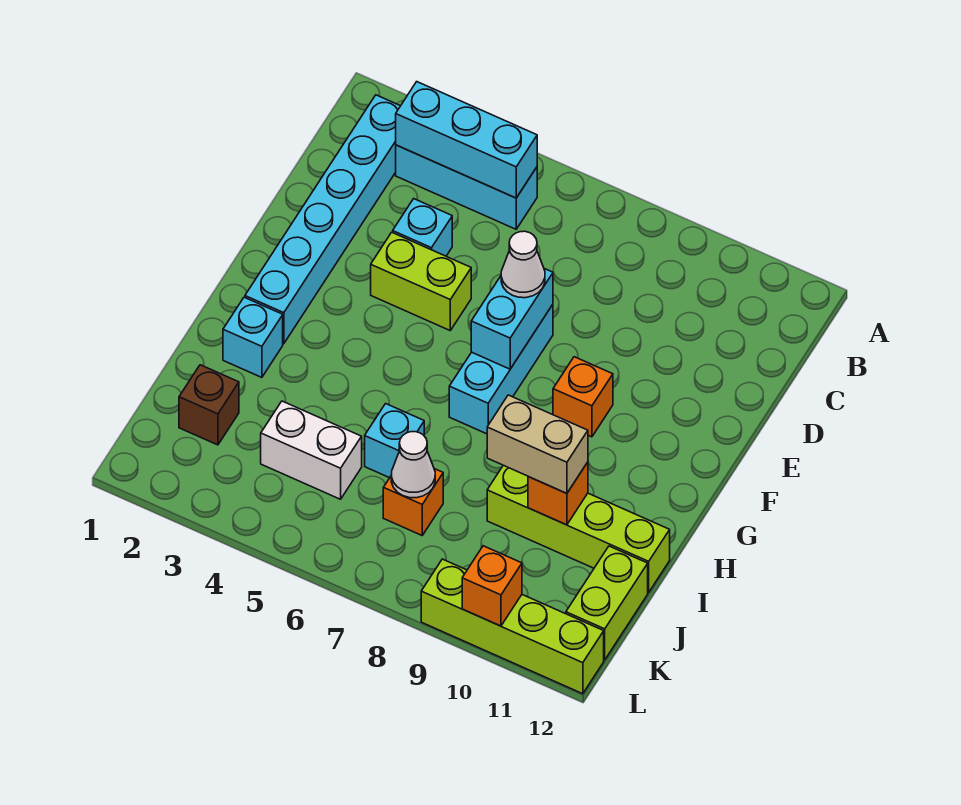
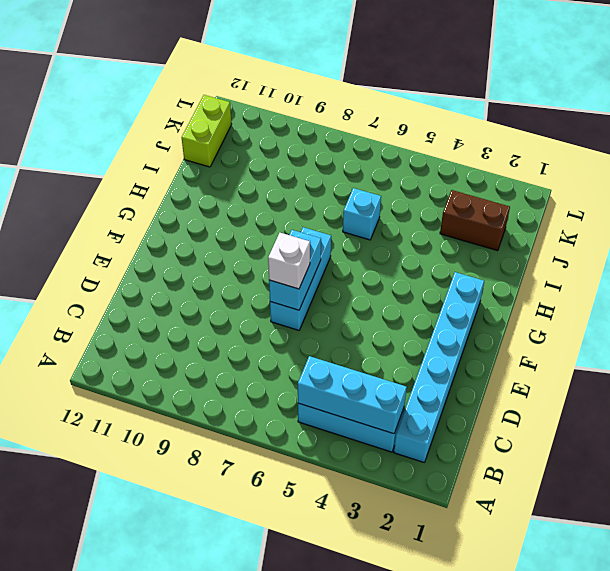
white 1x1 brick [268,233,310,289] -> white 1x1 cone [501,231,545,298]
brown 1x2 brick [440,190,510,251] -> brown 1x1 brick [179,365,239,445]
none -> cyan 1x1 brick [393,199,452,256]
none -> lime 1x2 brick [371,232,471,330]
none -> orange 1x1 brick [553,357,613,437]

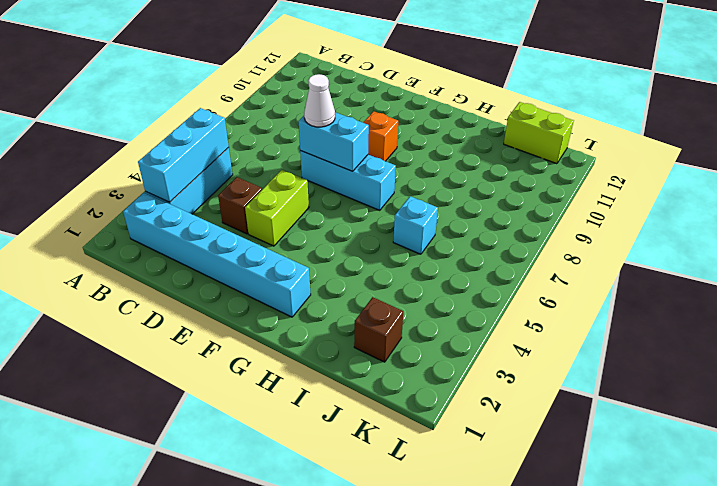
brown 1x1 brick [218,177,262,234] -> cyan 1x1 brick [393,199,452,256]
none -> cyan 1x1 brick [223,297,283,377]
none -> lime 1x4 brick [487,465,670,592]
none -> white 1x2 brick [261,401,362,499]

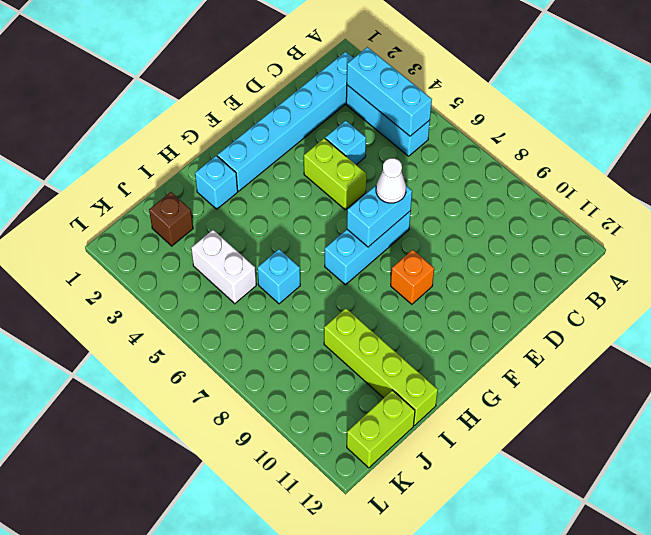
none -> orange 1x1 brick [383,469,443,535]
none -> lime 1x4 brick [421,559,604,694]
none -> orange 1x1 brick [528,462,588,525]

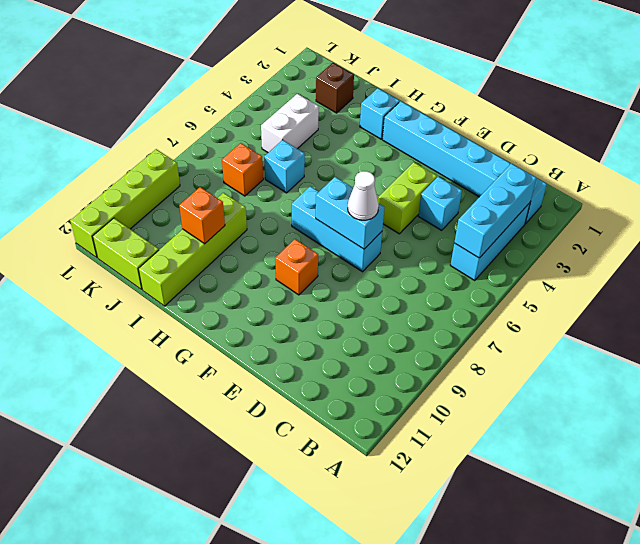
none -> white 1x1 cone [391,432,435,498]
none -> orange 1x1 brick [462,546,522,626]
none -> tan 1x2 brick [487,395,588,493]

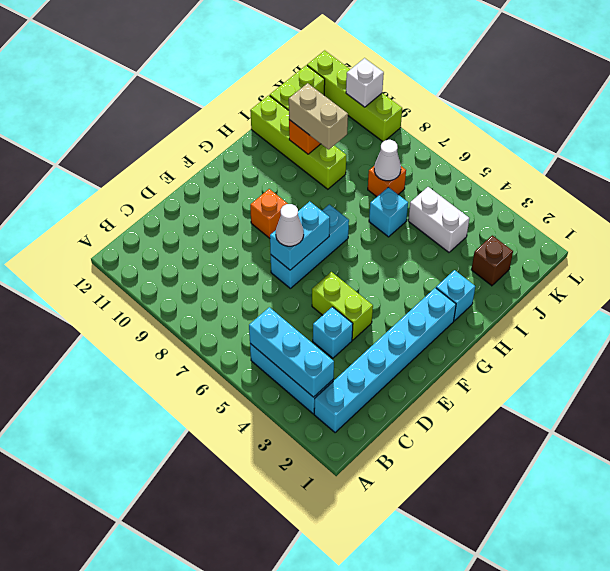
white 1x1 brick [346,58,384,107] -> orange 1x1 brick [462,546,522,626]

